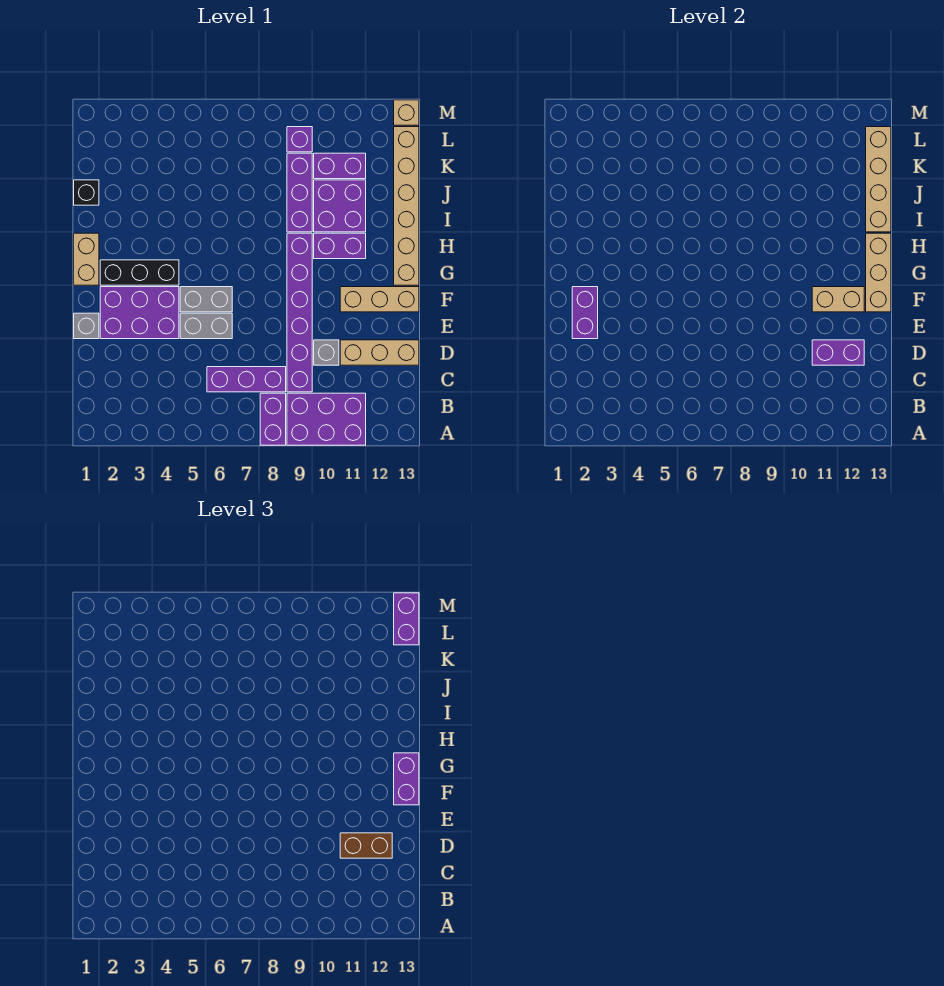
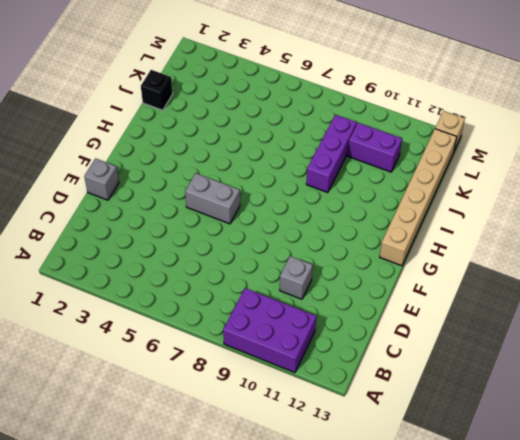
none -> purple 1x2 brick [260,393,286,445]
none -> purple 1x3 brick [207,367,286,392]
none -> purple 1x6 brick [287,233,312,392]

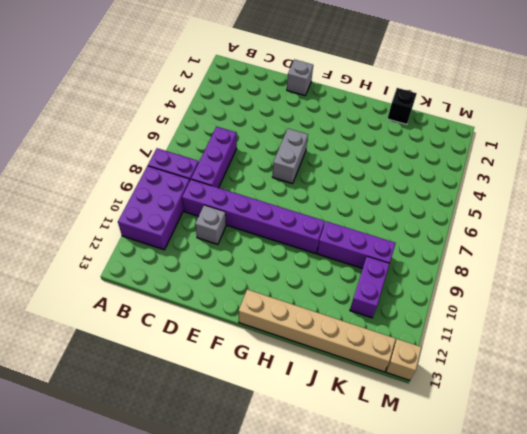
none -> tan 1x3 brick [340,340,419,365]
none -> purple 2x3 brick [100,287,179,339]
none -> grey 1x2 brick [180,313,232,339]

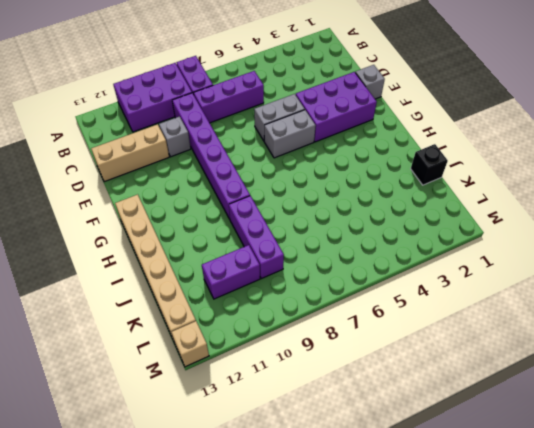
none -> tan 1x3 brick [340,287,419,312]
none -> tan 1x2 brick [74,233,99,285]
none -> black 1x3 brick [100,260,179,285]

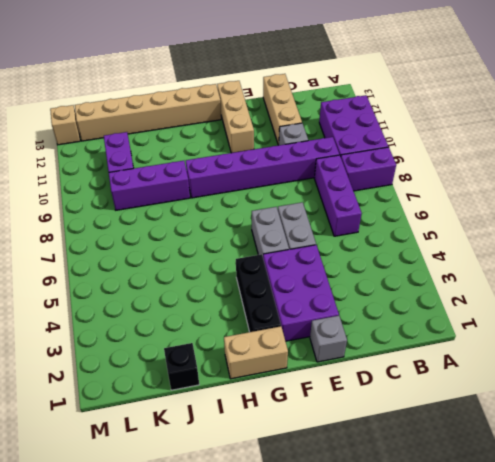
none -> purple 1x2 brick [314,233,366,259]
none -> purple 2x2 brick [314,180,366,232]
none -> purple 1x1 brick [287,127,312,152]

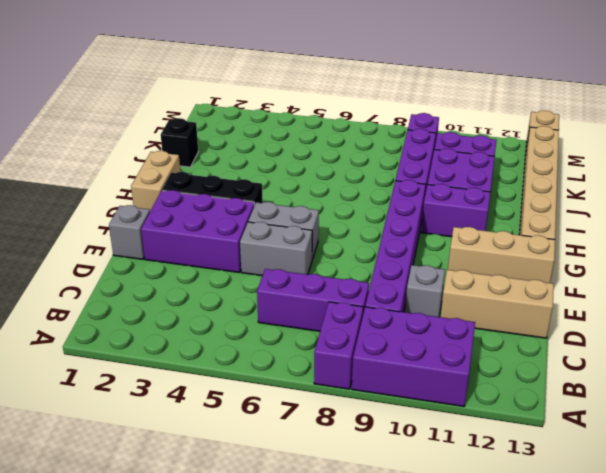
none -> purple 1x2 brick [812,340,864,365]
none -> purple 1x2 brick [572,287,598,339]
none -> tan 1x2 brick [812,287,864,312]

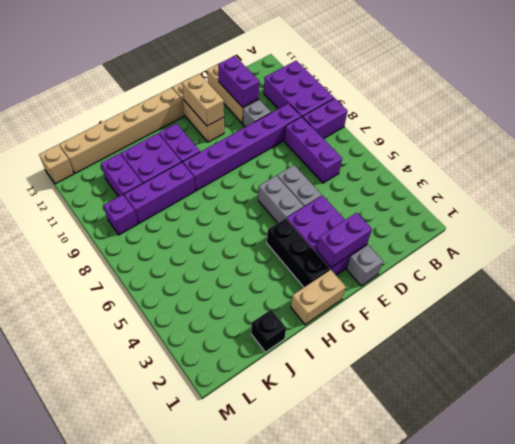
none -> tan 1x3 brick [866,233,891,312]
none -> tan 1x4 brick [866,127,891,232]
none -> brown 1x2 brick [340,833,392,858]

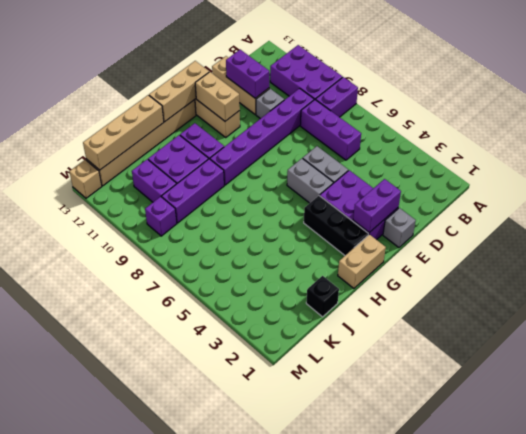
none -> brown 1x2 brick [340,833,392,858]
none -> purple 1x2 brick [394,753,419,805]
none -> purple 1x2 brick [394,593,419,645]

